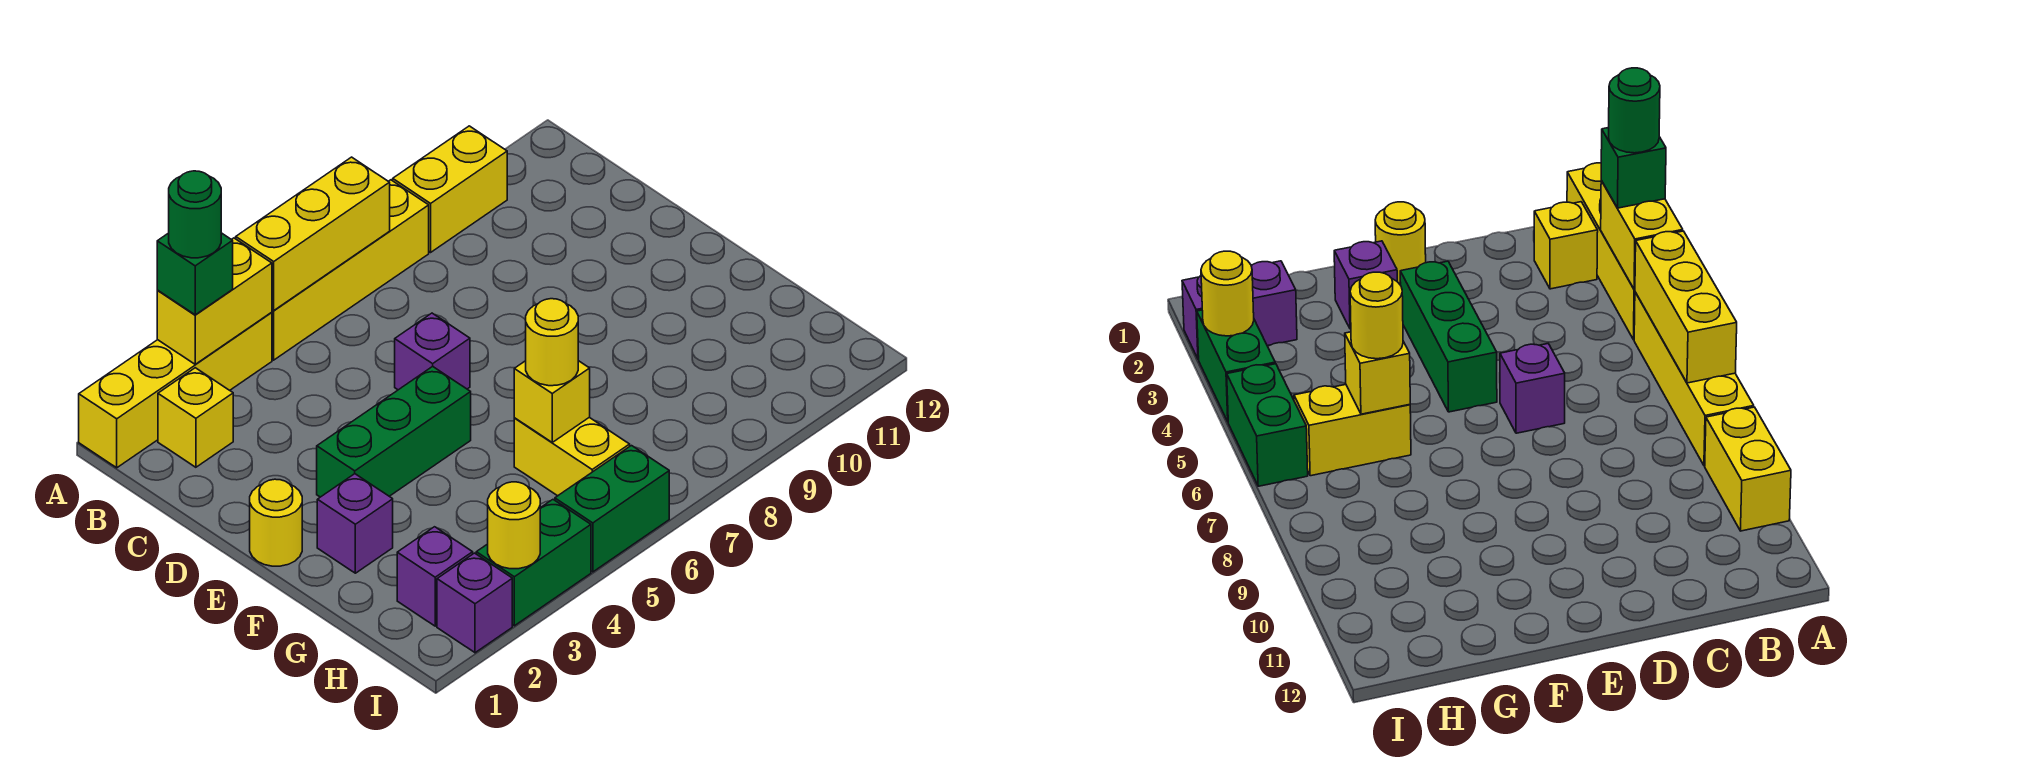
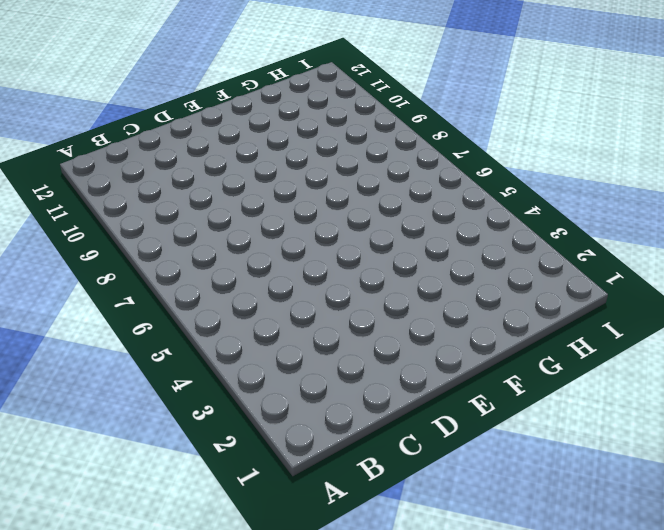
none -> yellow 1x4 brick [79,313,272,468]
none -> yellow 1x4 brick [272,180,429,360]
none -> yellow 1x2 brick [393,126,507,252]

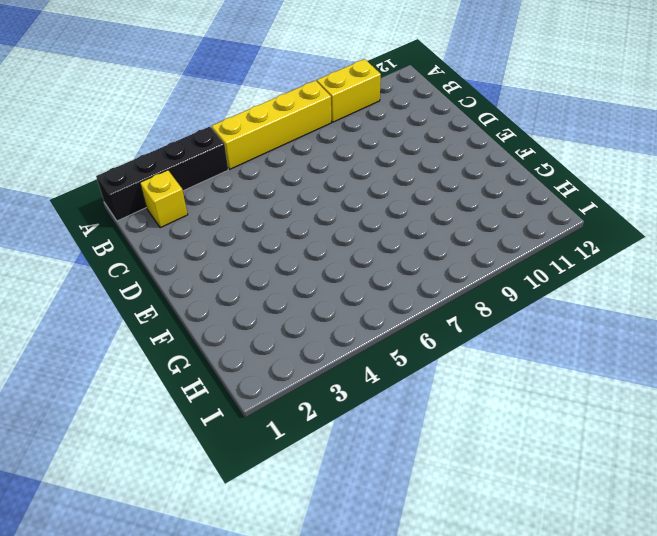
black 1x4 brick [96,127,228,221] -> yellow 1x4 brick [79,313,272,468]
none -> purple 1x1 brick [395,313,470,390]
none -> yellow 1x1 round brick [250,479,302,566]
none -> green 1x3 brick [317,366,471,497]

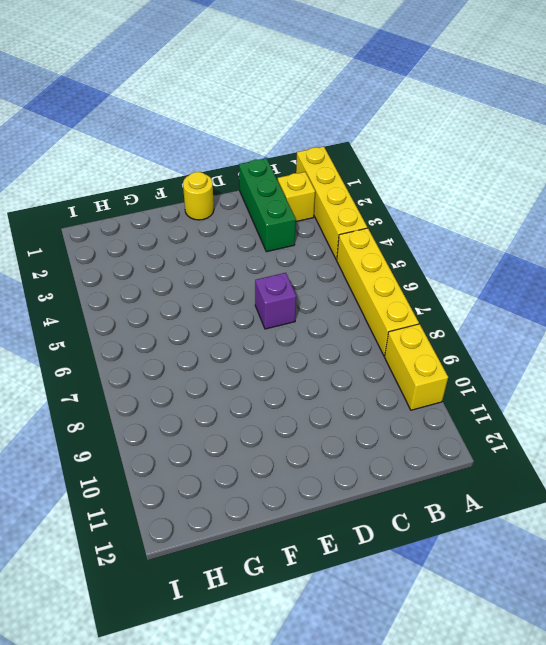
green 1x3 brick [239,158,296,252] -> green 1x3 brick moved to [317,366,471,497]
none -> purple 1x1 brick [317,474,393,573]
none -> yellow 1x2 brick [514,417,630,496]
none -> purple 1x1 brick [397,527,473,626]

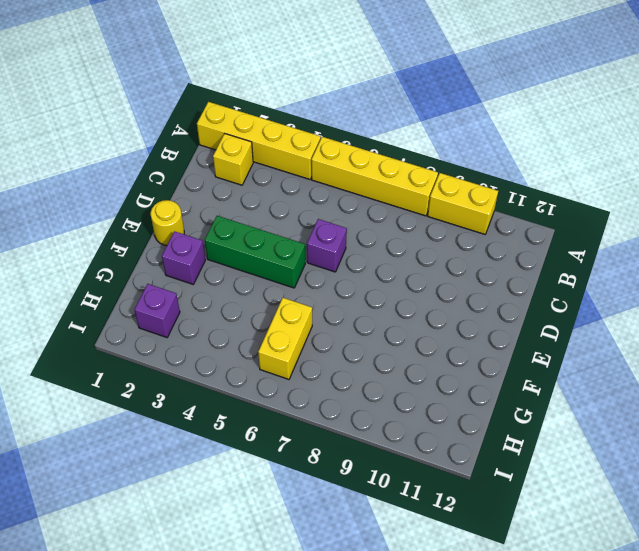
none -> purple 1x1 brick [437,553,512,653]
none -> green 1x2 brick [476,500,591,626]
none -> green 1x2 brick [555,446,669,572]

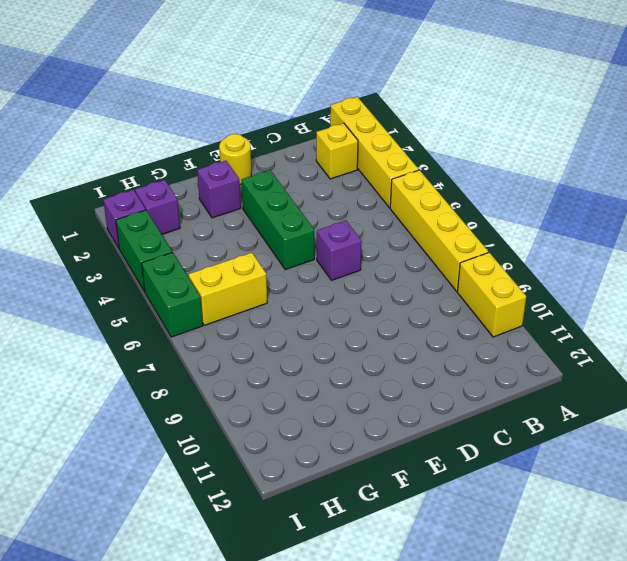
none -> yellow 1x2 brick [157,238,272,364]
none -> yellow 1x3 brick [236,157,390,310]
none -> yellow 1x1 brick [514,361,590,442]

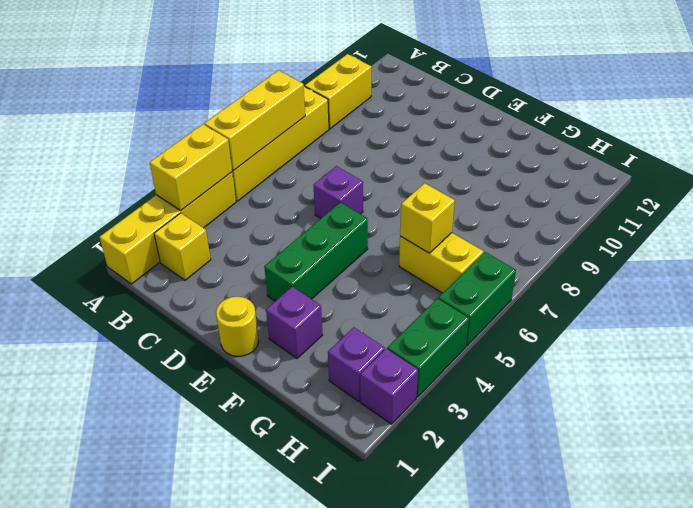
none -> yellow 1x1 round brick [488,482,540,569]
none -> green 1x1 brick [157,233,233,315]
none -> yellow 1x1 round brick [526,299,578,386]

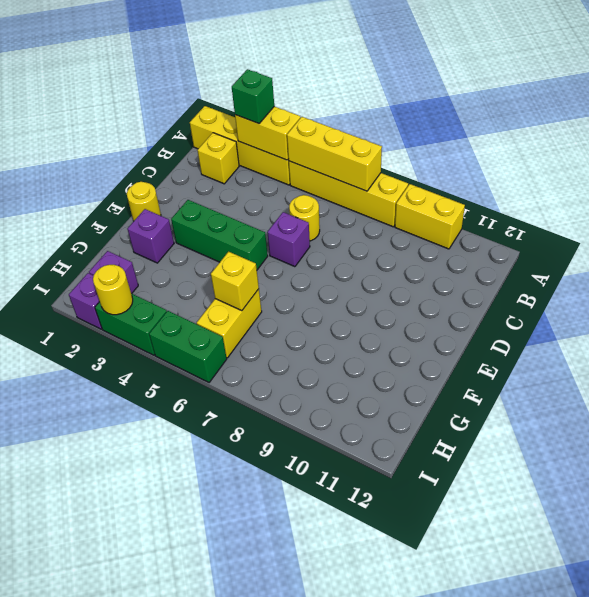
yellow 1x1 round brick [289,195,320,241] -> yellow 1x1 round brick moved to [526,299,578,386]
none -> green 1x1 round brick [169,171,221,258]

